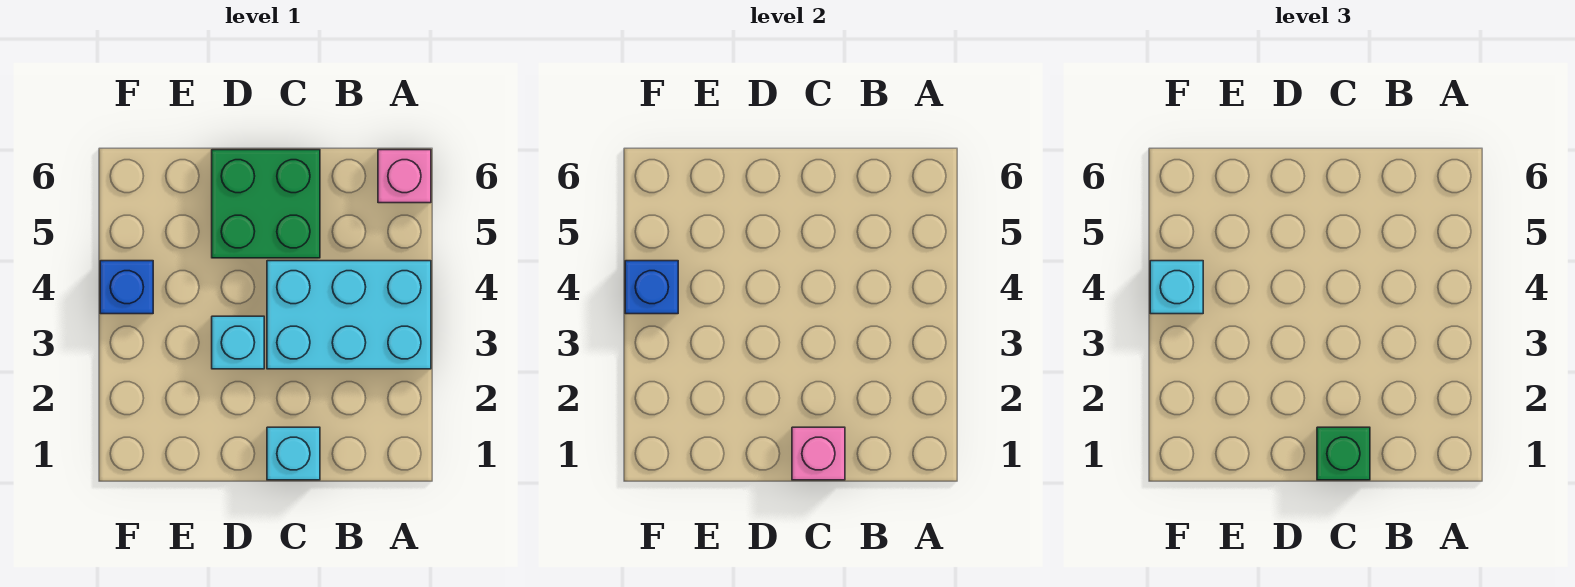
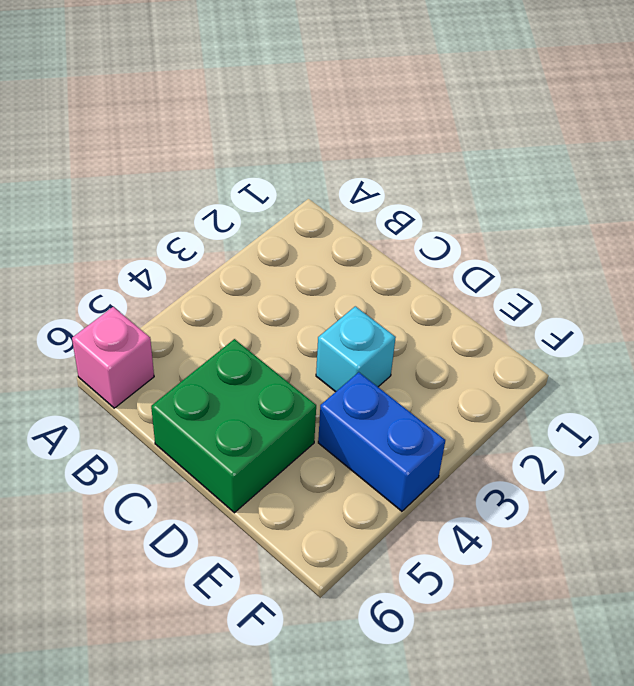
blue 1x2 brick [318,372,445,511] -> blue 1x1 brick [100,261,153,314]
none -> cyan 2x3 brick [267,261,431,369]
none -> cyan 1x1 brick [267,427,320,480]

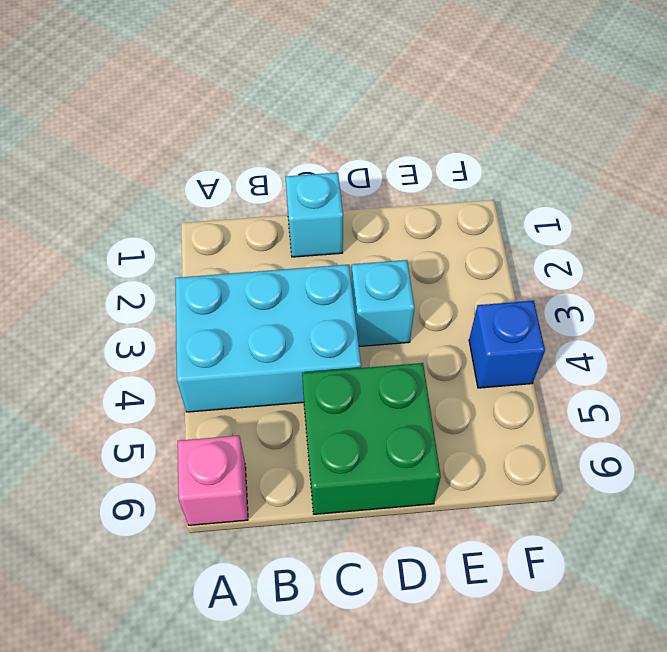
none -> pink 1x1 brick [792,427,845,480]
none -> blue 1x1 brick [625,261,678,314]

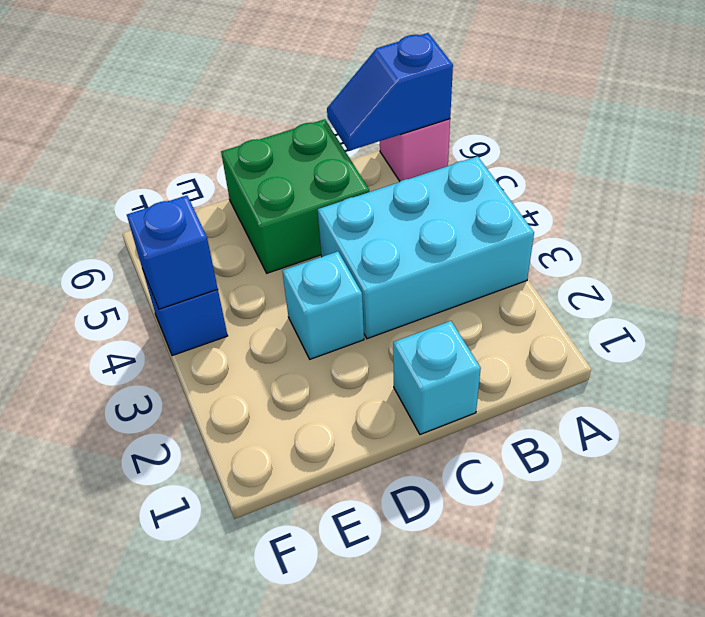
blue 1x2 slope [327,33,453,151] -> none
none -> pink 1x1 brick [792,427,845,480]
none -> green 1x1 brick [1317,427,1370,480]

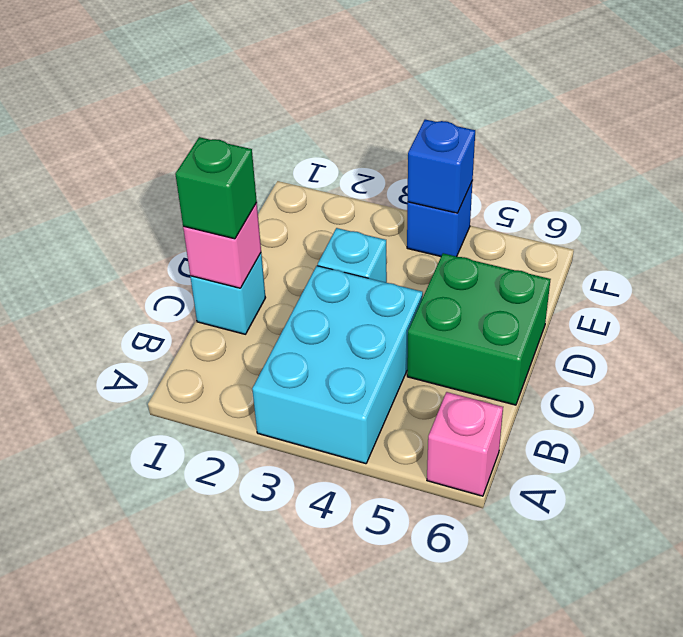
none -> cyan 1x1 brick [1150,261,1203,314]

